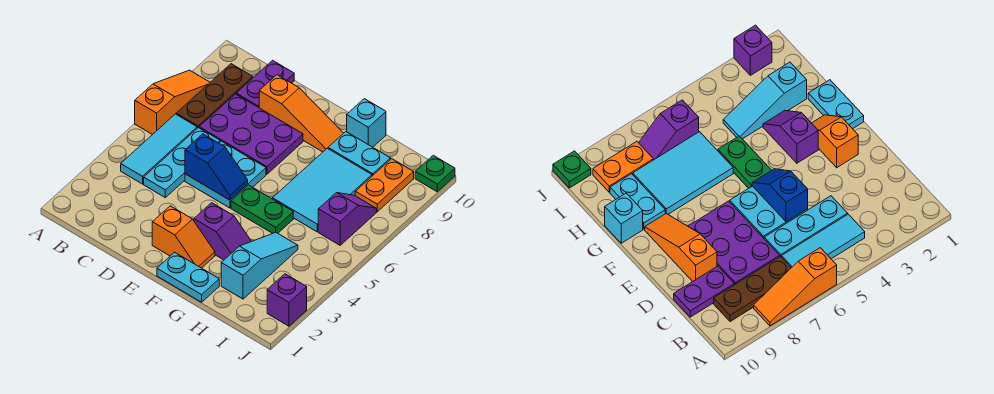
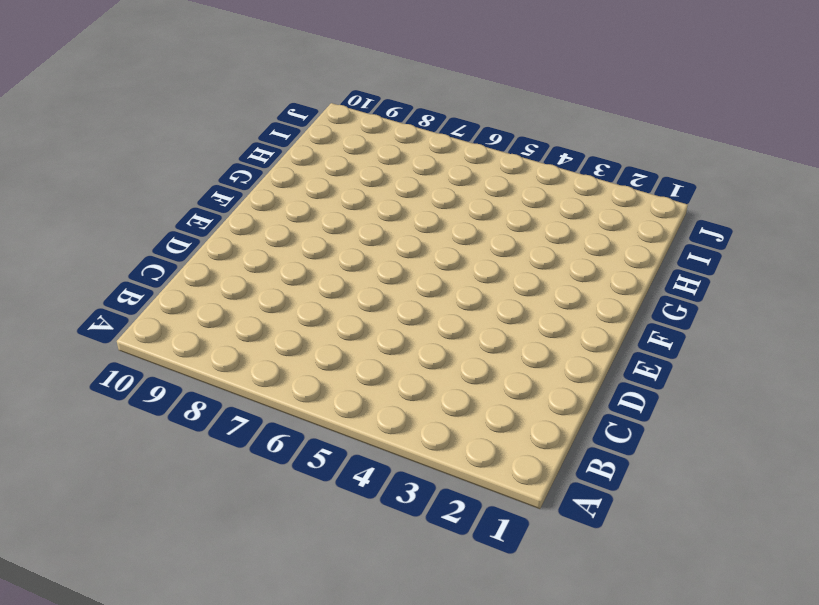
none -> orange 1x3 slope [135,70,210,135]
none -> cyan 1x3 tile [121,114,197,184]
none -> brown 1x3 plate [176,64,253,128]

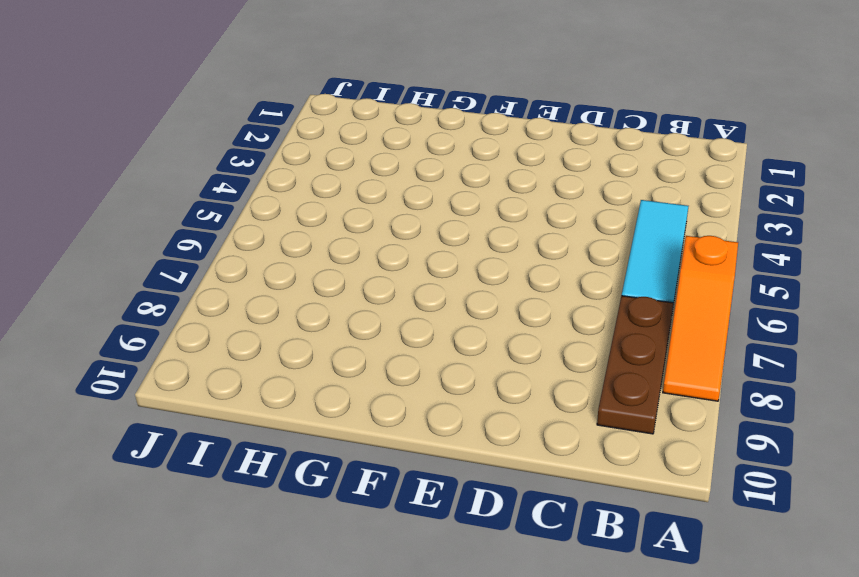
none -> cyan 1x3 plate [144,128,220,197]
none -> purple 2x3 plate [199,94,303,174]
none -> purple 1x2 plate [236,60,294,108]

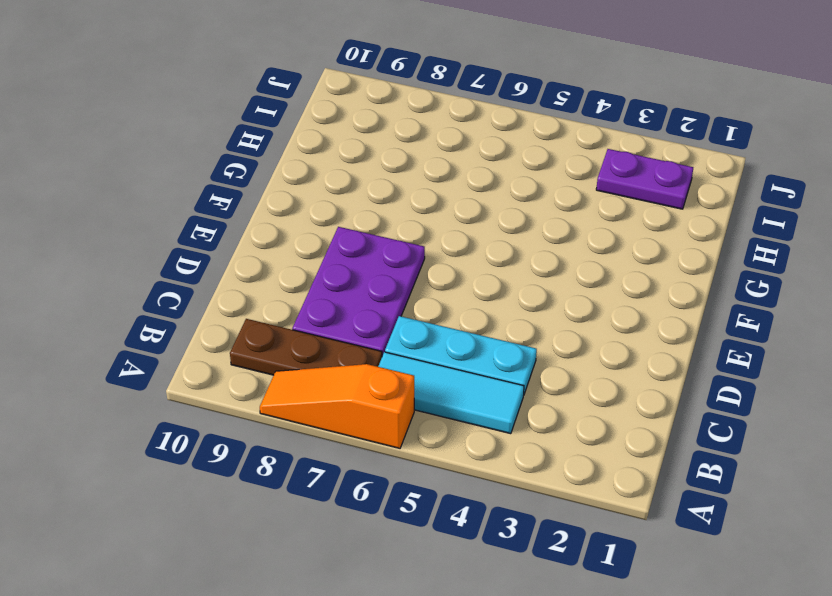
purple 1x2 plate [596,149,693,209] -> purple 1x2 plate moved to [236,60,294,108]
none -> cyan 2x2 plate [185,141,266,208]
none -> orange 1x3 slope [259,75,343,152]
none -> orange 1x2 slope [152,206,215,268]

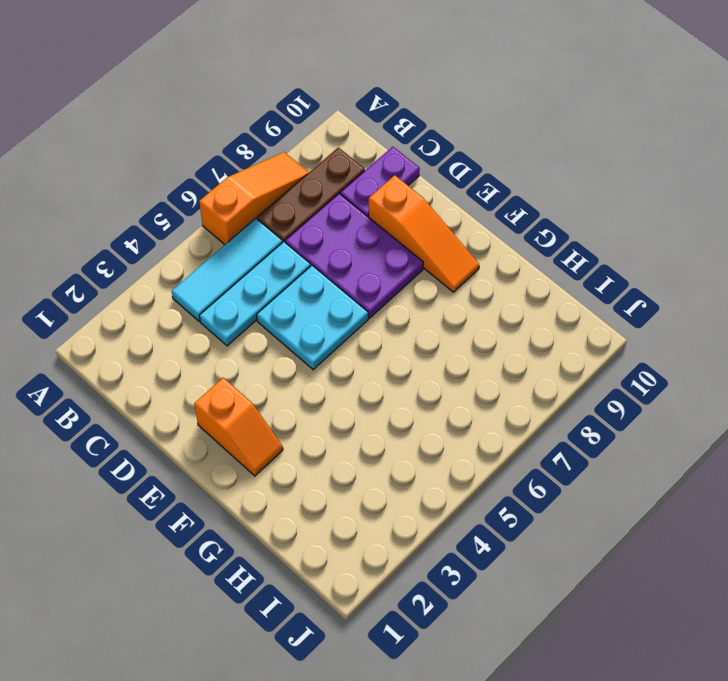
none -> cyan 1x2 plate [157,252,219,302]
none -> purple 1x2 slope [194,203,251,260]
none -> green 1x2 plate [231,185,293,233]

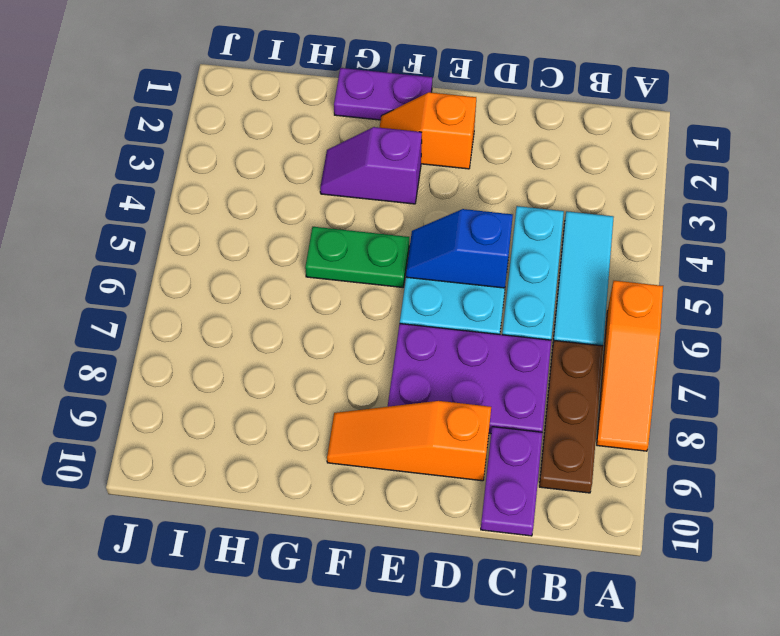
purple 1x2 plate [334,68,432,120] -> cyan 1x2 plate [157,252,219,302]
none -> cyan 2x3 tile [273,148,372,232]
none -> cyan 1x2 plate [328,132,391,176]
none -> cyan 1x1 brick [347,99,386,147]

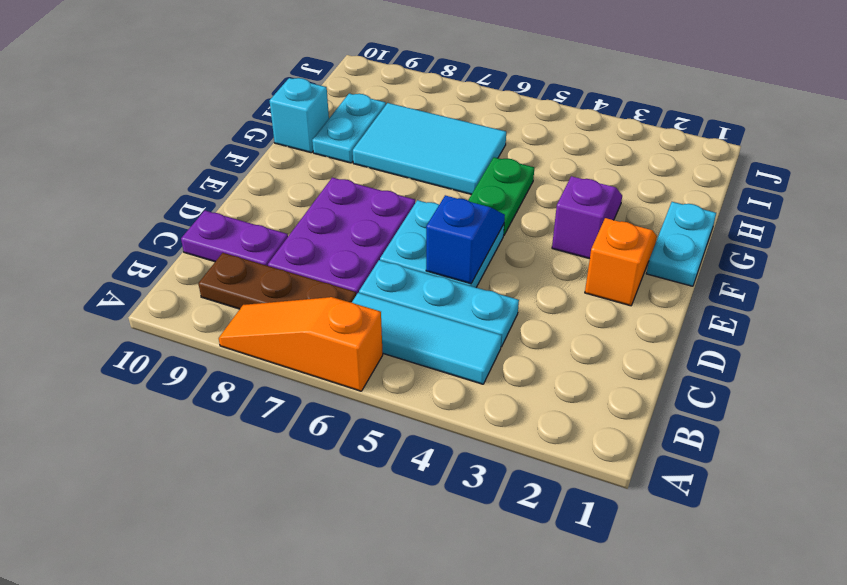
none -> orange 1x3 slope [259,75,343,152]
none -> cyan 1x3 slope [221,233,298,299]
none -> purple 1x2 slope [318,193,376,245]

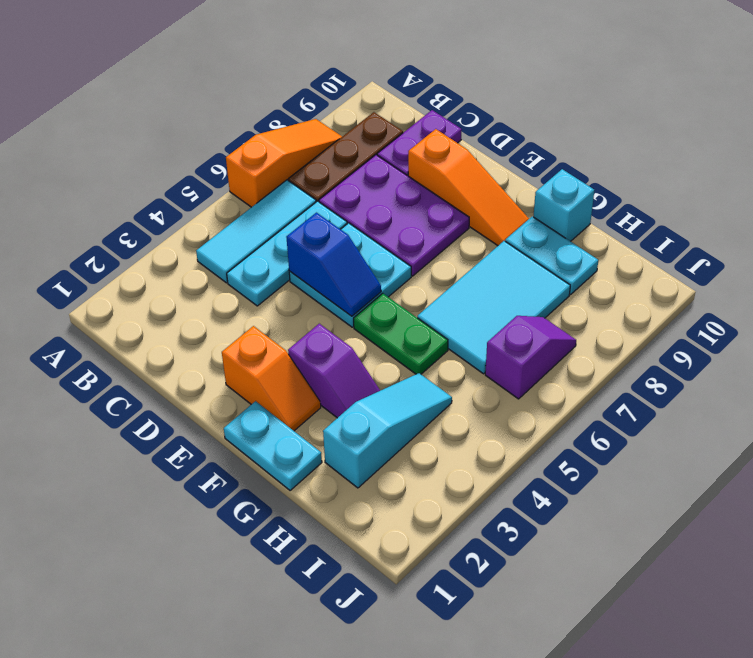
none -> orange 1x2 plate [355,159,414,212]
none -> purple 1x1 brick [267,274,307,326]
none -> green 1x1 plate [415,155,455,192]

